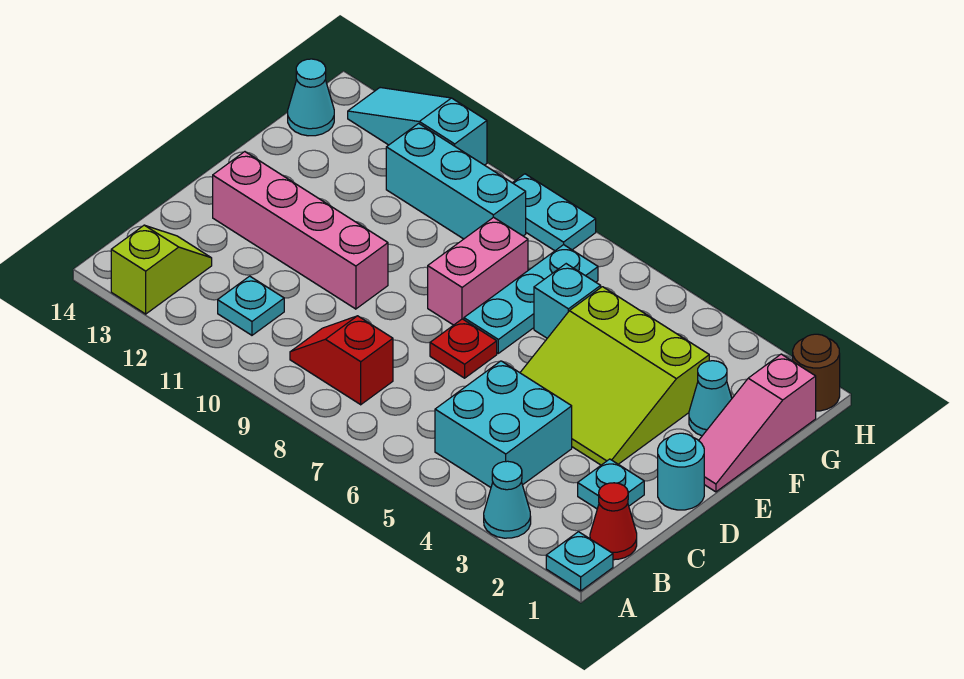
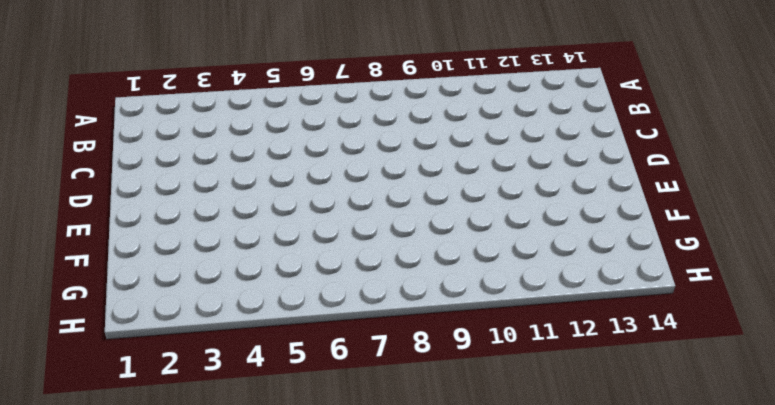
none -> cyan 1x1 plate [546,532,613,591]
none -> cyan 1x1 cone [484,461,531,538]
none -> lime 1x2 slope [111,225,212,314]

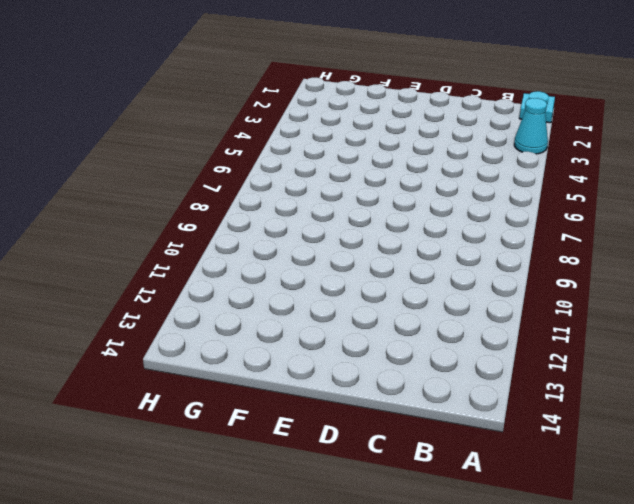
none -> lime 1x2 slope [111,225,212,314]
none -> red 1x1 cone [590,483,637,560]
none -> cyan 2x2 brick [435,361,572,487]

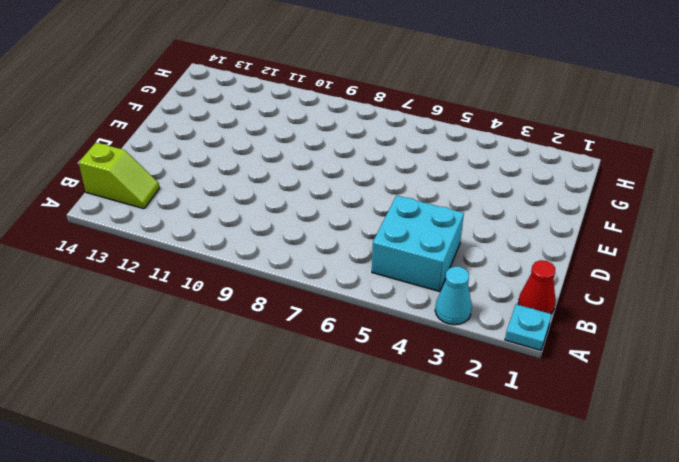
lime 1x2 slope [79,143,160,209] -> lime 1x2 slope turned to [111,225,212,314]
none -> red 1x2 slope [290,316,393,405]
none -> cyan 1x1 plate [218,276,284,335]
none -> cyan 1x1 plate [578,459,644,509]

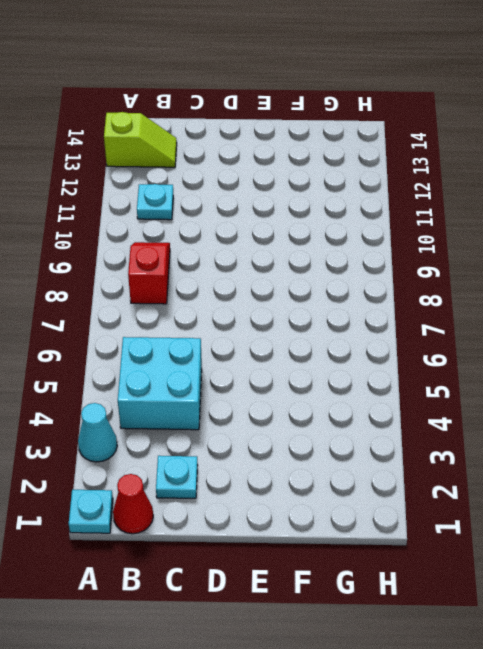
none -> cyan 1x1 round brick [658,433,704,510]
none -> lime 3x3 slope [520,287,709,465]
none -> red 1x1 plate [430,319,497,378]

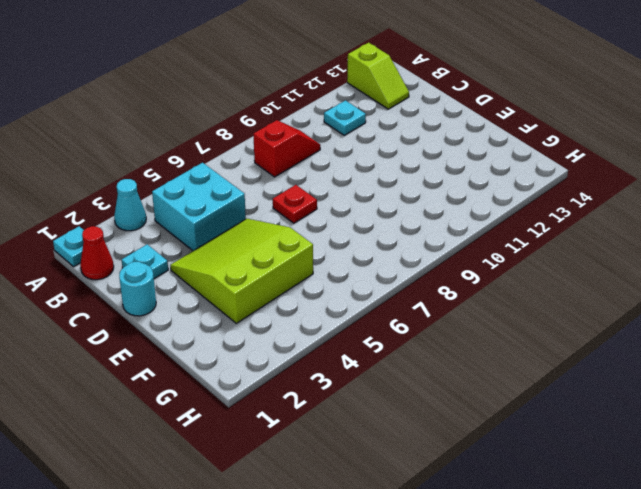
none -> pink 1x4 brick [213,152,388,309]
none -> pink 1x3 slope [699,354,816,492]
none -> cyan 1x3 plate [464,245,598,353]

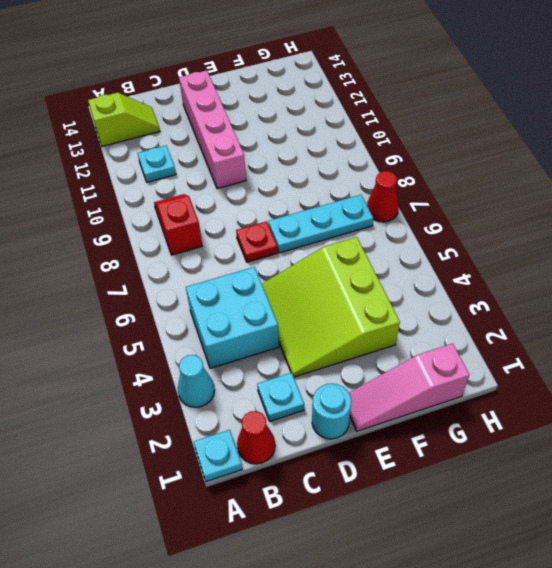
red 1x1 cone [367,171,399,222] -> none
none -> pink 1x2 brick [428,217,528,325]
none -> cyan 1x1 cone [689,361,732,436]
none -> cyan 1x1 brick [534,264,601,338]

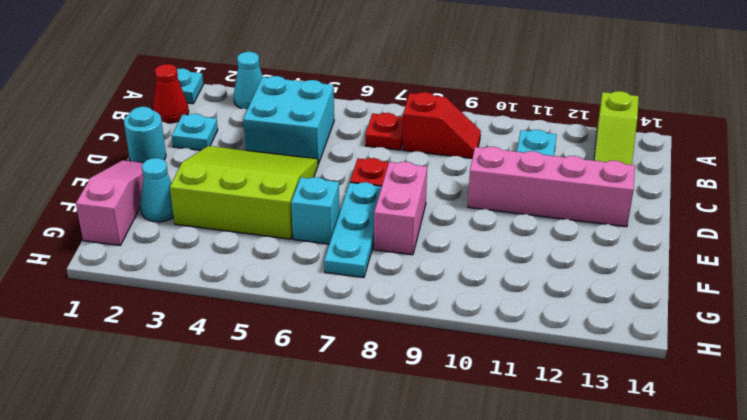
red 1x1 plate [365,113,403,150] -> none
none -> cyan 1x3 brick [386,123,526,239]
none -> cyan 1x1 cone [288,59,334,136]
none -> brown 1x1 round brick [793,334,840,411]

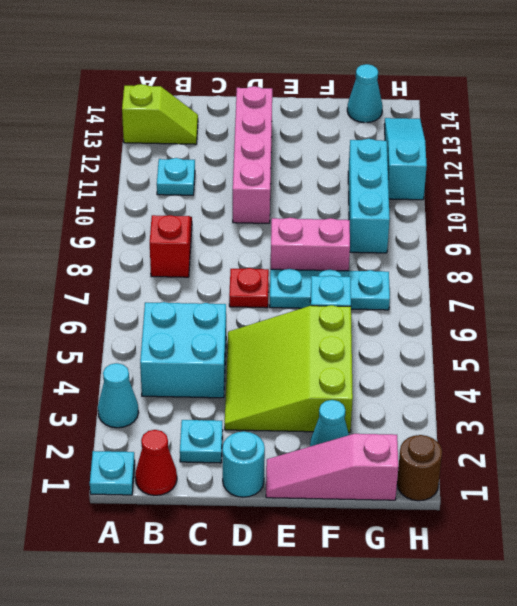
none -> cyan 1x2 plate [513,174,596,251]

